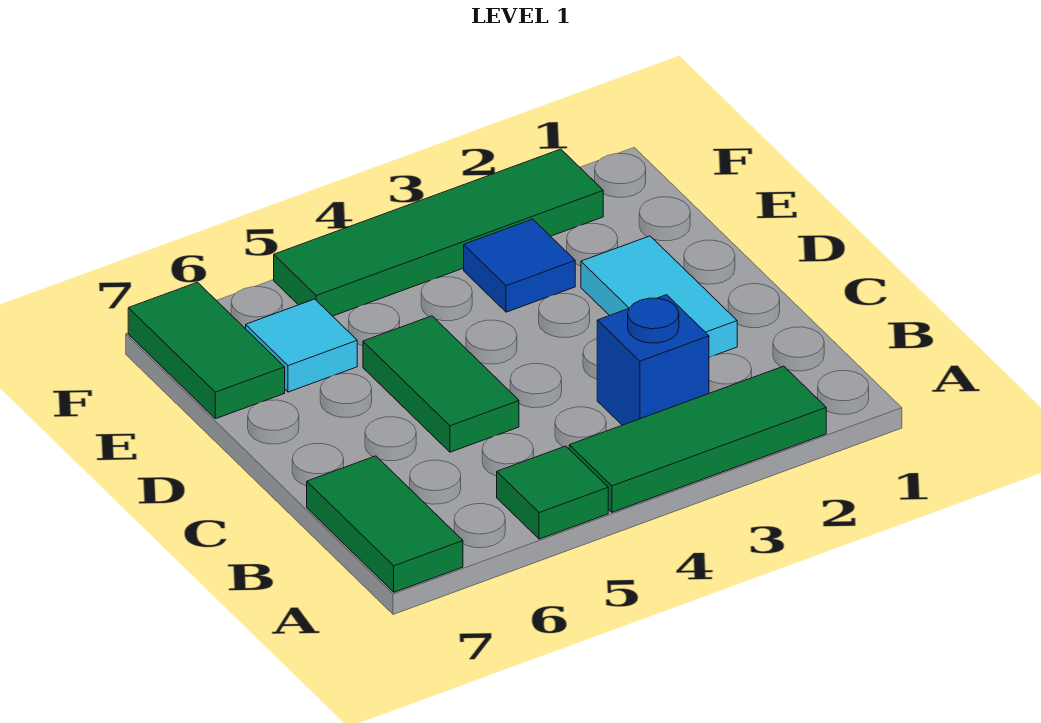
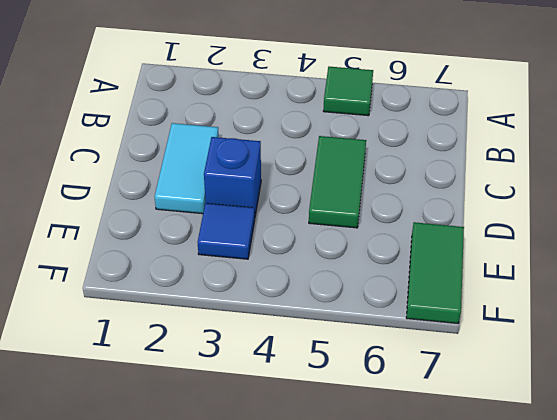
blue 1x1 brick [204,137,261,215] -> blue 1x1 brick moved to [597,295,709,425]
none -> green 1x3 tile [569,366,826,512]
none -> green 1x2 tile [307,456,463,592]

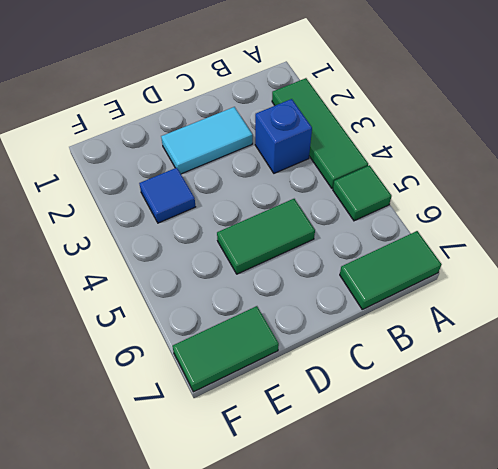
none -> cyan 1x1 tile [246,299,357,392]
none -> green 1x4 tile [274,149,603,316]

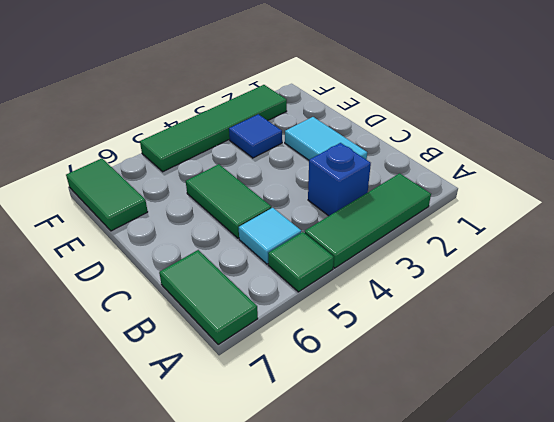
cyan 1x1 tile [239,208,301,264] -> cyan 1x1 tile moved to [246,299,357,392]

